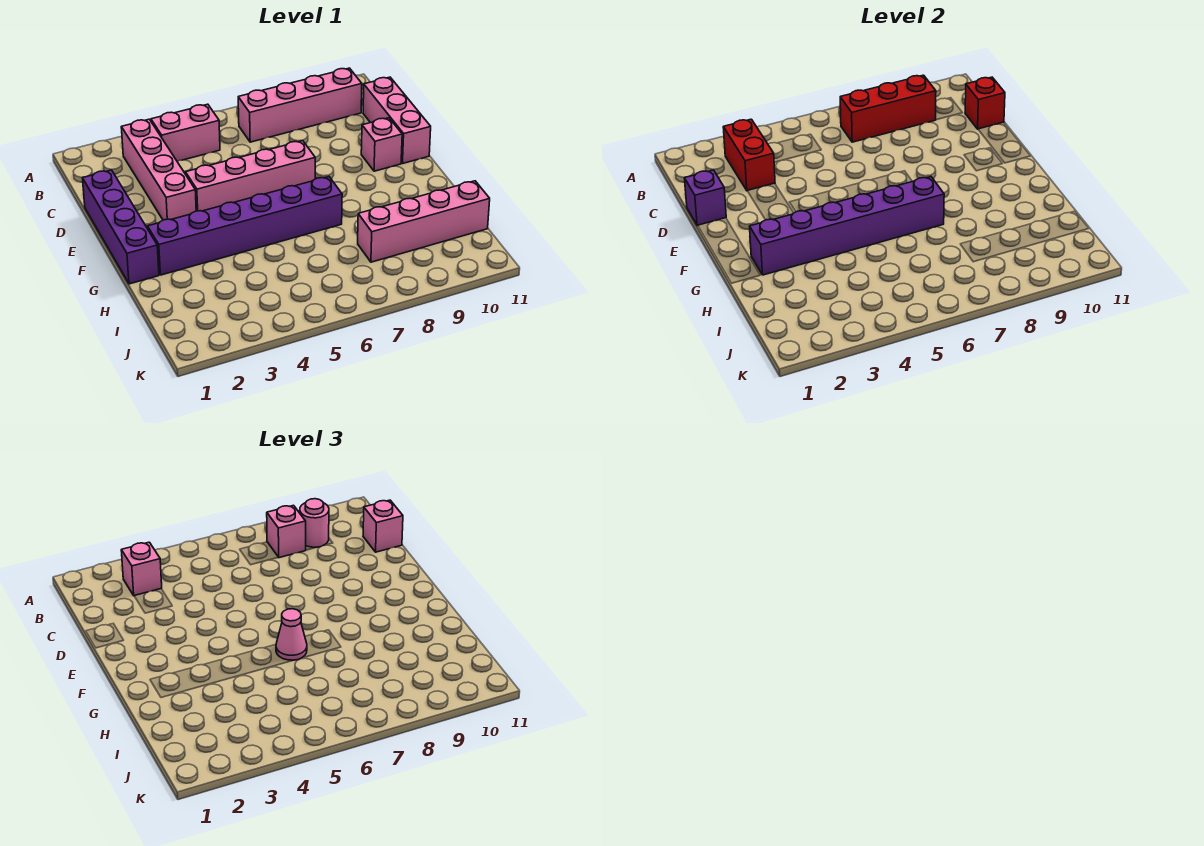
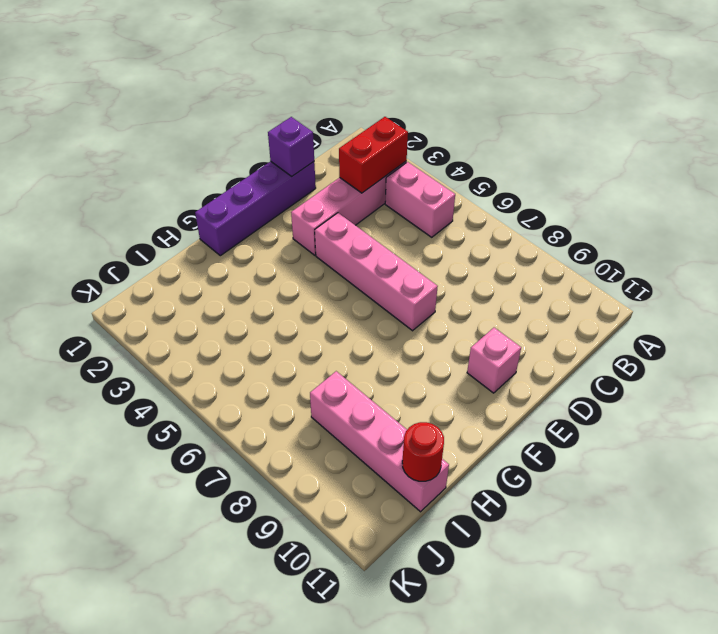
red 1x1 round brick [402,422,444,481] -> none
none -> pink 1x4 brick [238,68,362,142]
none -> pink 1x3 brick [363,77,431,163]
none -> purple 1x6 brick [148,177,342,275]

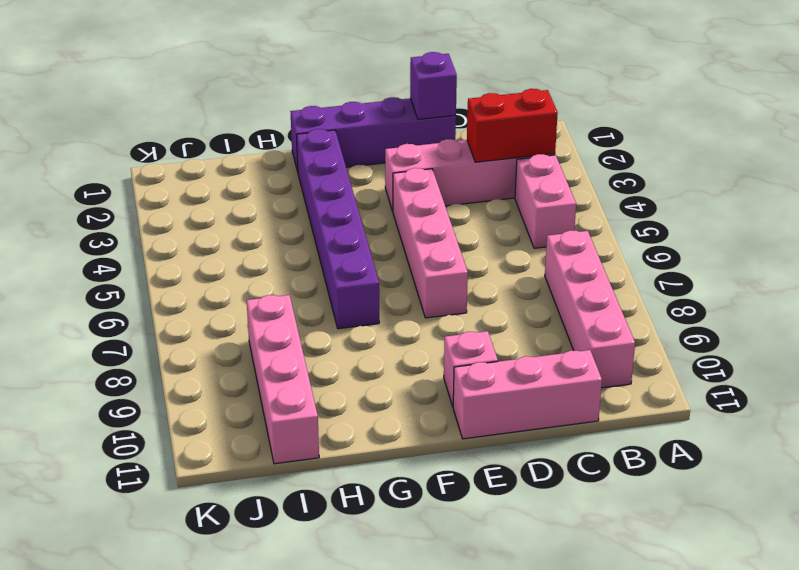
none -> red 1x3 brick [840,75,936,142]
none -> red 1x1 brick [965,77,1005,129]
none -> purple 1x6 brick [750,177,944,275]

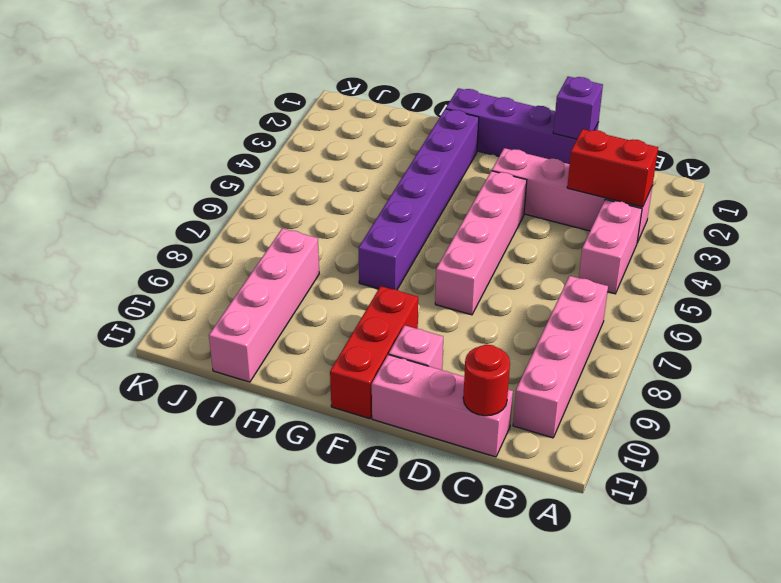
red 1x1 round brick [463,345,510,416] -> red 1x1 brick [965,77,1005,129]
red 1x3 brick [330,286,418,419] -> red 1x3 brick moved to [840,75,936,142]
none -> purple 1x6 brick [750,177,944,275]
none -> pink 1x1 brick [121,542,162,596]
none -> pink 1x1 brick [267,505,306,558]

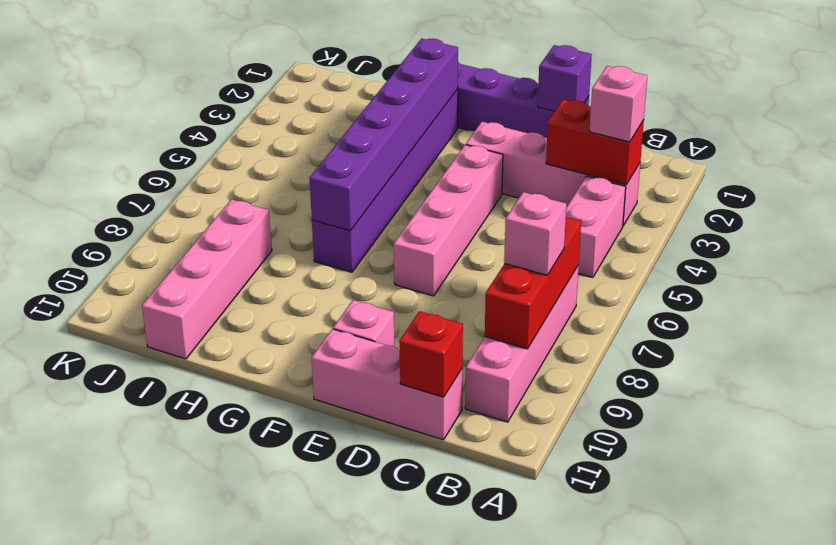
none -> pink 1x1 round brick [300,499,329,548]
none -> pink 1x1 brick [363,500,403,552]
none -> pink 1x1 cone [276,609,307,661]

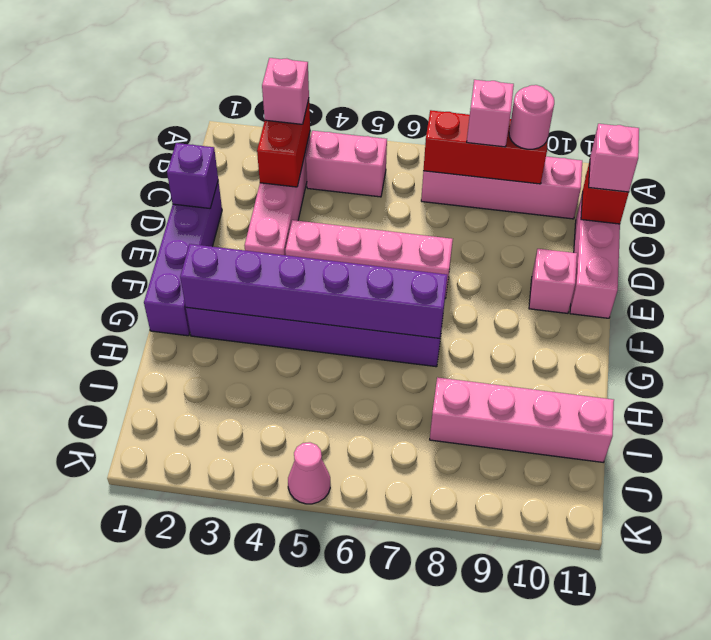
pink 1x1 cone [288,442,330,504] -> pink 1x1 cone moved to [276,609,307,661]

